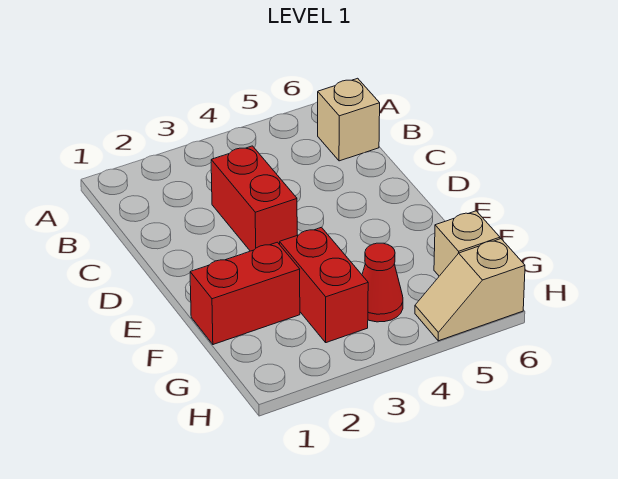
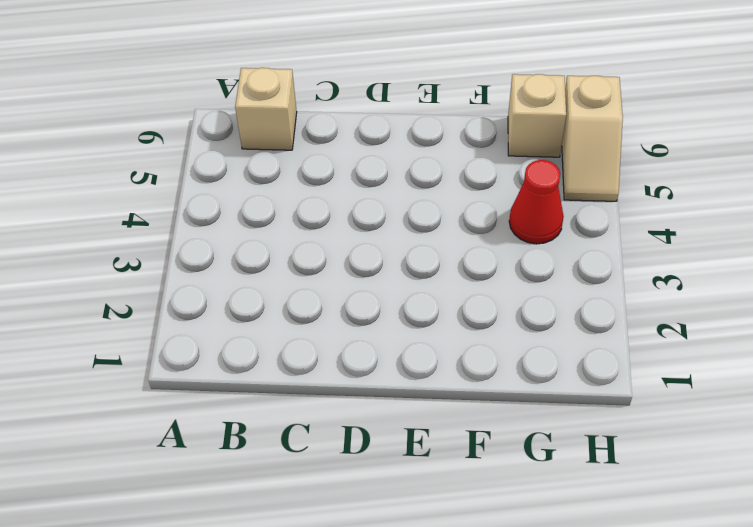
none -> red 1x2 brick [211,146,297,251]
none -> red 1x2 brick [190,242,300,345]

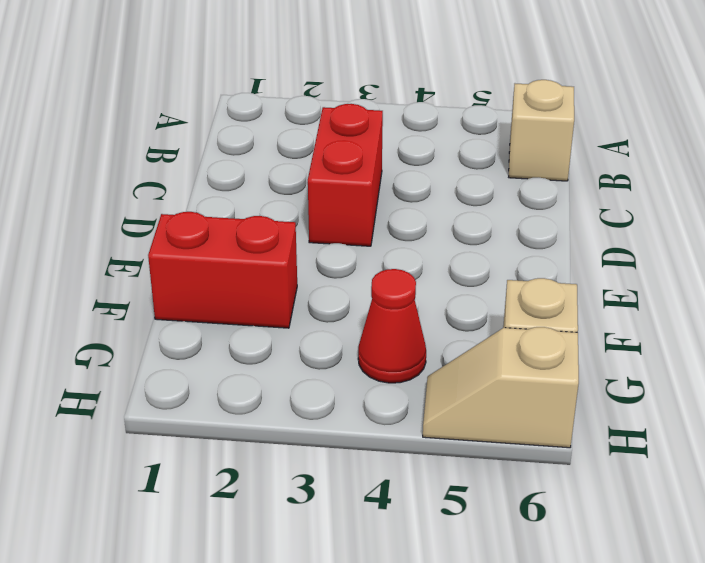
none -> red 1x2 brick [280,227,368,343]

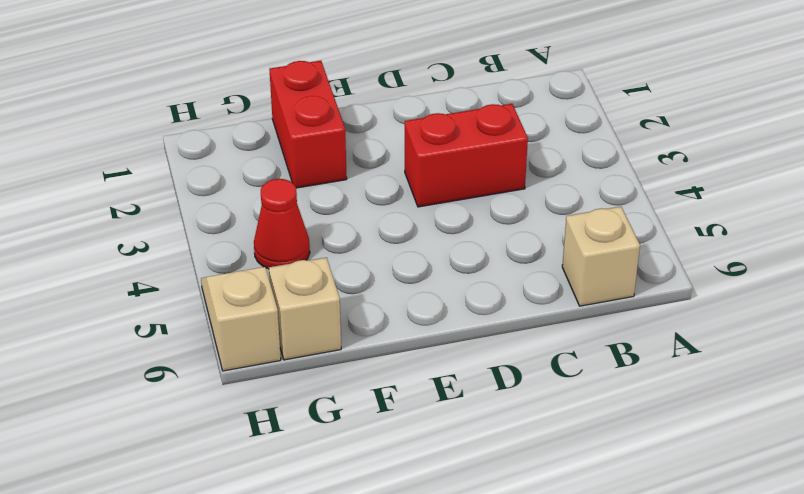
none -> red 1x2 brick [280,227,368,343]

